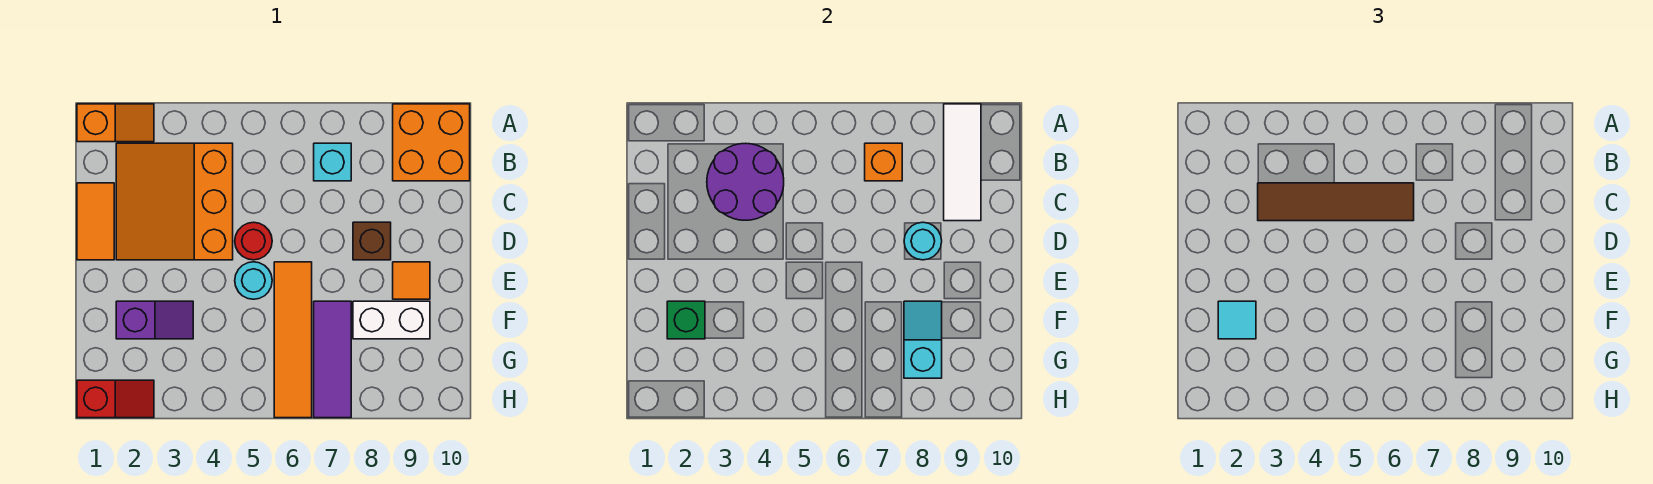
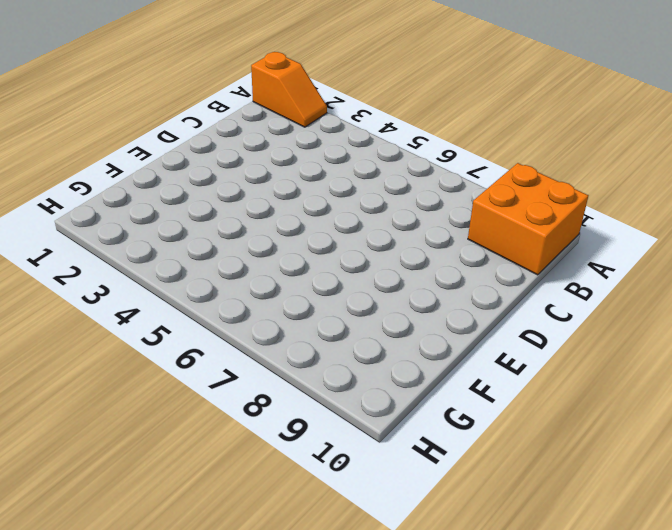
none -> orange 3x3 slope [116,143,233,260]
none -> cyan 1x1 brick [314,143,351,181]
none -> orange 1x2 tile [77,183,114,260]

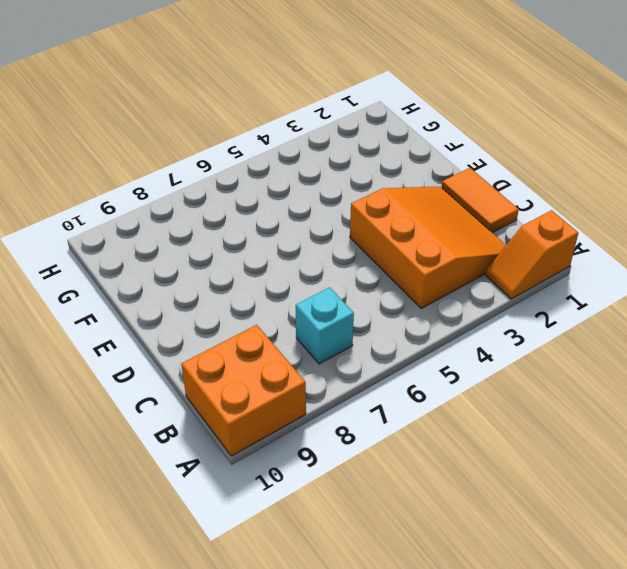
none -> red 1x1 round brick [235,222,272,260]
none -> brown 1x1 brick [353,222,391,260]
none -> cyan 1x1 round brick [235,262,272,299]

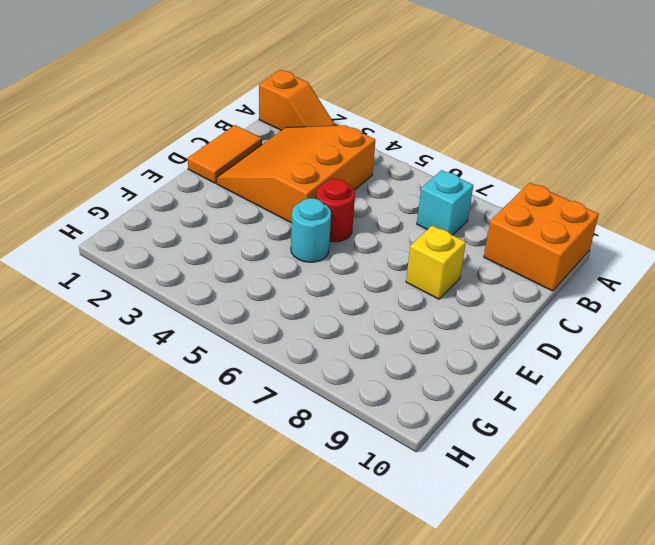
yellow 1x1 brick [406,225,466,299] -> brown 1x1 brick [353,222,391,260]
none -> orange 1x4 tile [274,262,312,418]
none -> orange 1x1 tile [393,262,430,299]
none -> purple 1x2 slope [116,301,193,339]

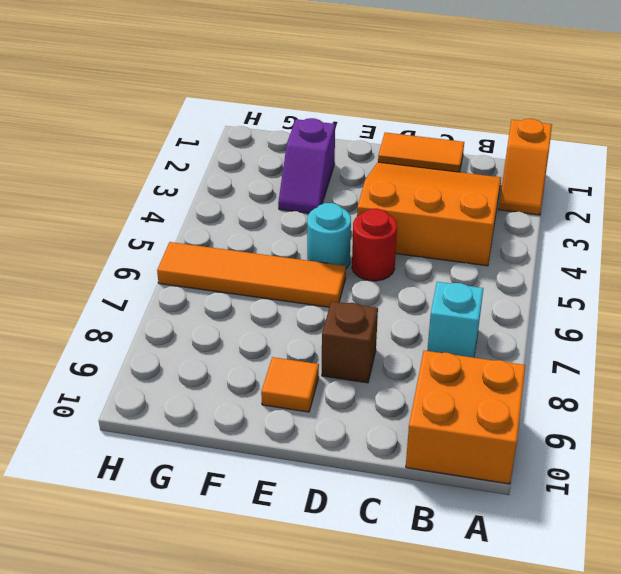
none -> purple 1x3 tile [314,301,351,418]
none -> white 1x2 brick [353,301,430,339]
none -> red 1x2 slope [77,380,154,418]

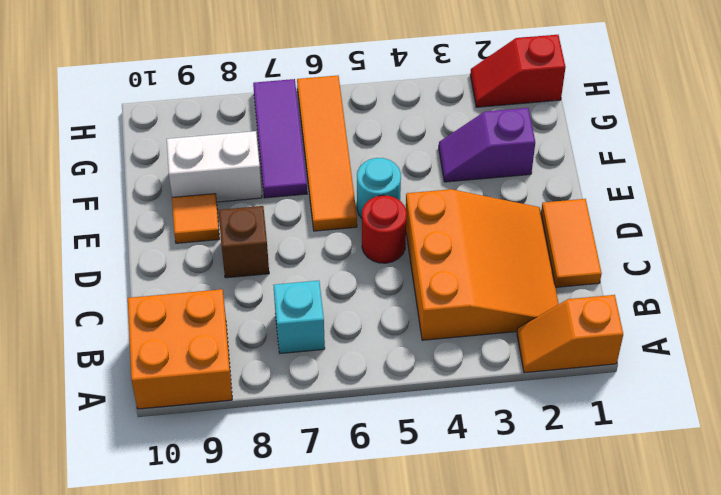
none -> white 1x3 tile [944,104,981,221]
none -> purple 2x2 round brick [707,143,784,220]
none -> orange 1x1 brick [865,143,902,181]

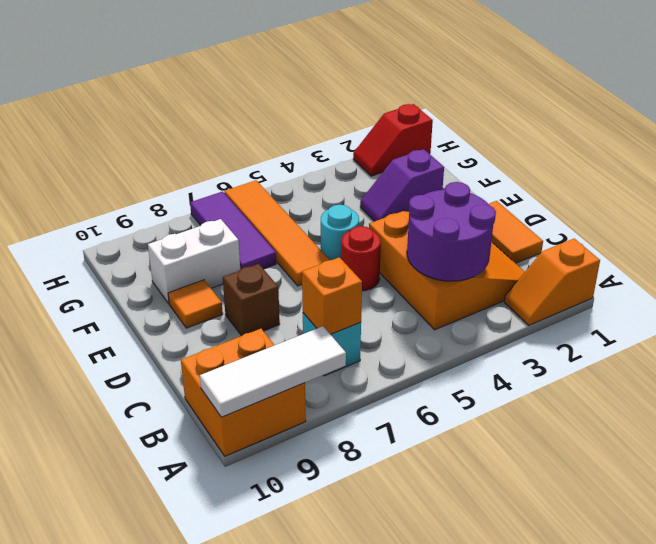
white 1x3 tile [200,326,346,417] -> white 1x3 tile turned to [944,104,981,221]
none -> cyan 1x1 round brick [904,222,942,260]
none -> green 1x1 brick [667,301,705,339]
none -> cyan 1x2 slope [904,301,942,378]

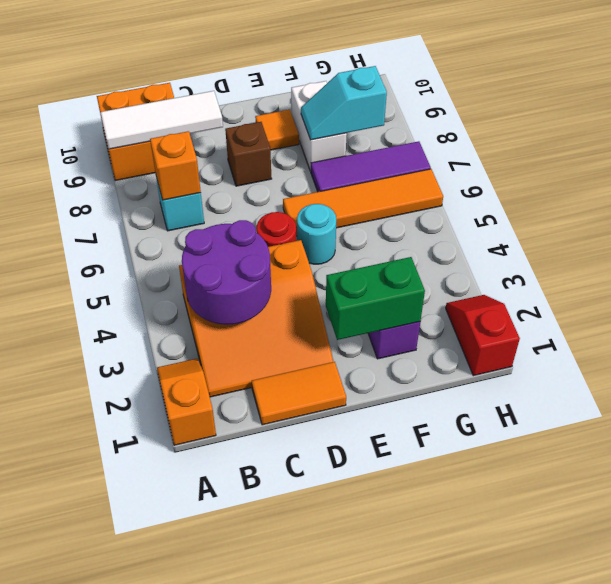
green 1x2 brick [326,257,425,340] -> green 1x1 brick [667,301,705,339]
none -> cyan 1x1 round brick [904,222,942,260]
none -> brown 1x4 tile [1258,183,1414,221]
none -> cyan 1x1 tile [1218,301,1256,339]

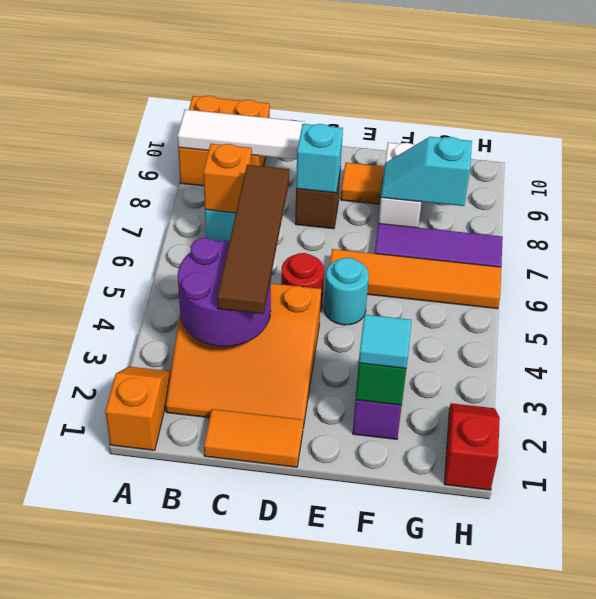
cyan 1x1 brick [296,124,343,193] -> cyan 1x1 round brick [904,222,942,260]

